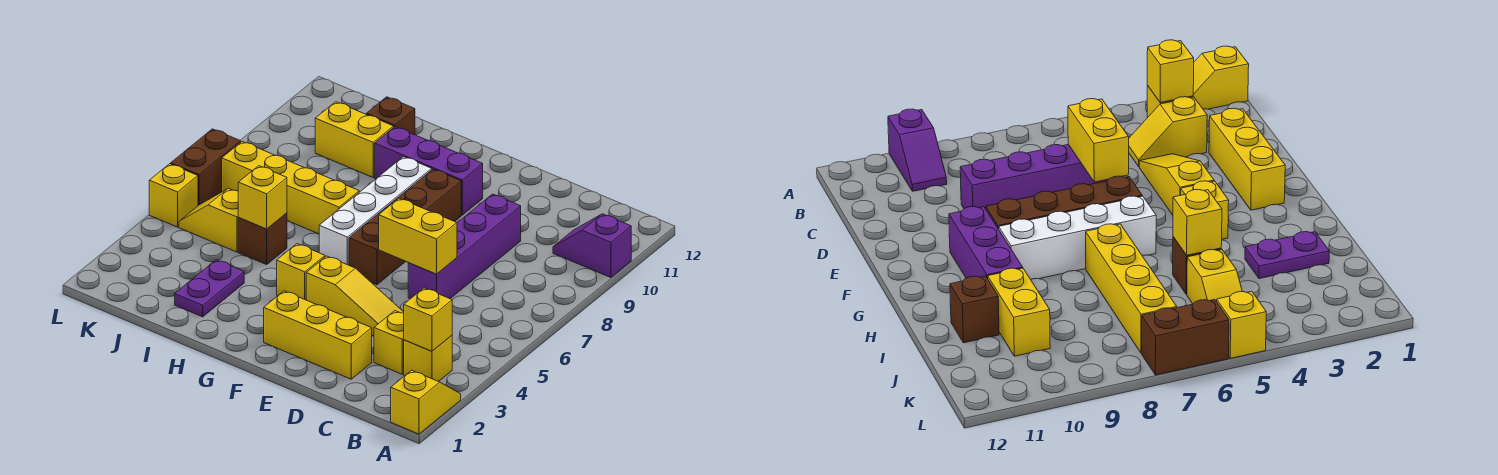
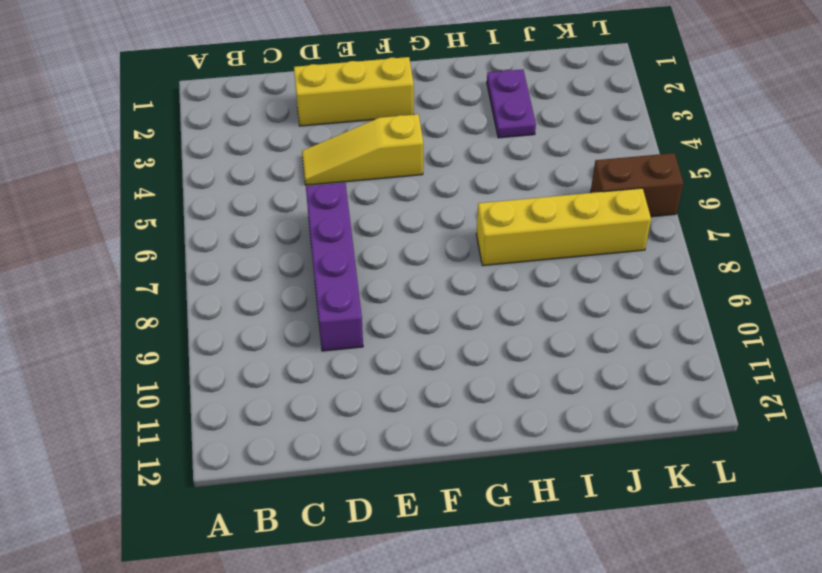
brown 1x2 brick [591,153,683,217] -> brown 1x2 brick turned to [171,129,241,206]
none -> yellow 1x2 slope [391,370,461,434]
none -> purple 1x2 slope [553,214,631,278]
none -> yellow 1x1 brick [404,336,452,382]

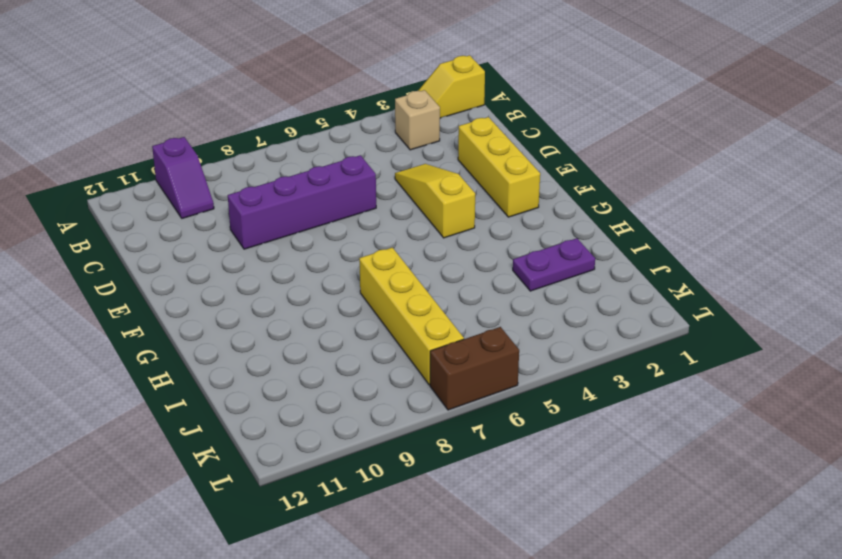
tan 1x1 brick [395,90,440,150] -> yellow 1x1 brick [404,336,452,382]
none -> yellow 1x2 slope [374,311,404,374]
none -> brown 1x4 brick [349,169,461,285]
none -> purple 1x3 brick [375,127,483,215]

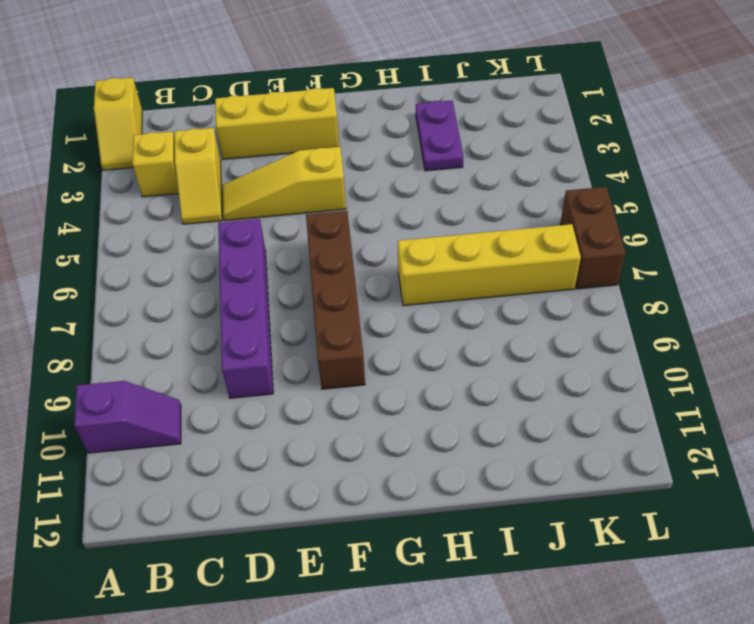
none -> purple 1x3 brick [375,127,483,215]
none -> yellow 1x1 brick [277,244,325,300]
none -> white 1x4 brick [319,157,432,265]

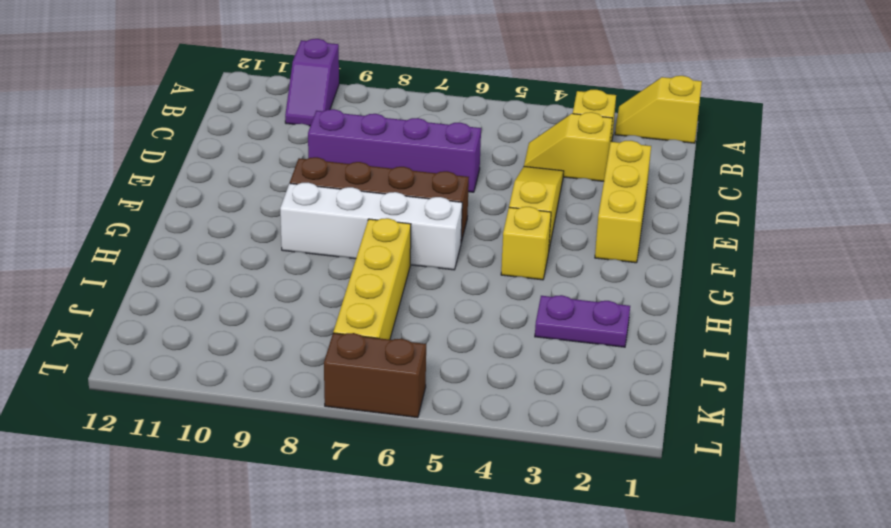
none -> purple 1x3 brick [375,127,483,215]
none -> brown 1x1 brick [238,213,287,265]
none -> yellow 1x2 brick [315,102,394,177]

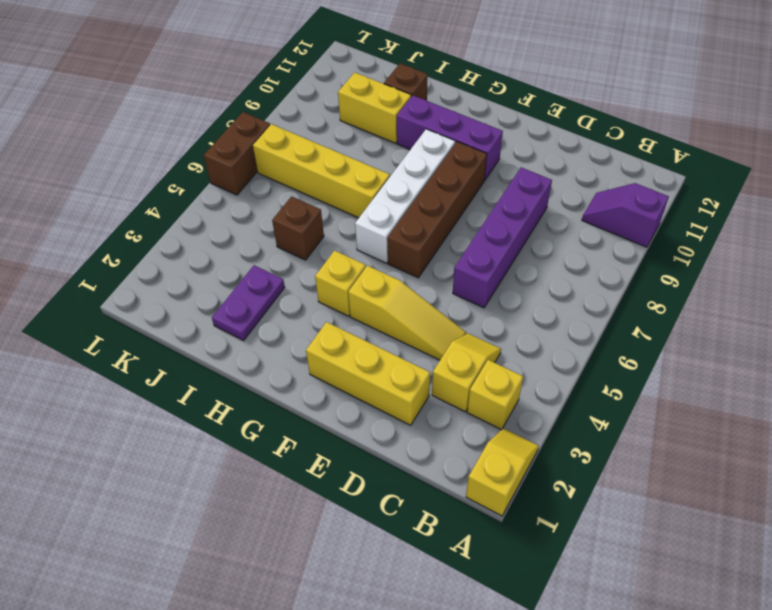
none -> yellow 1x2 slope [179,188,239,252]
none -> yellow 1x1 brick [149,164,198,227]
none -> yellow 1x1 brick [404,288,452,351]

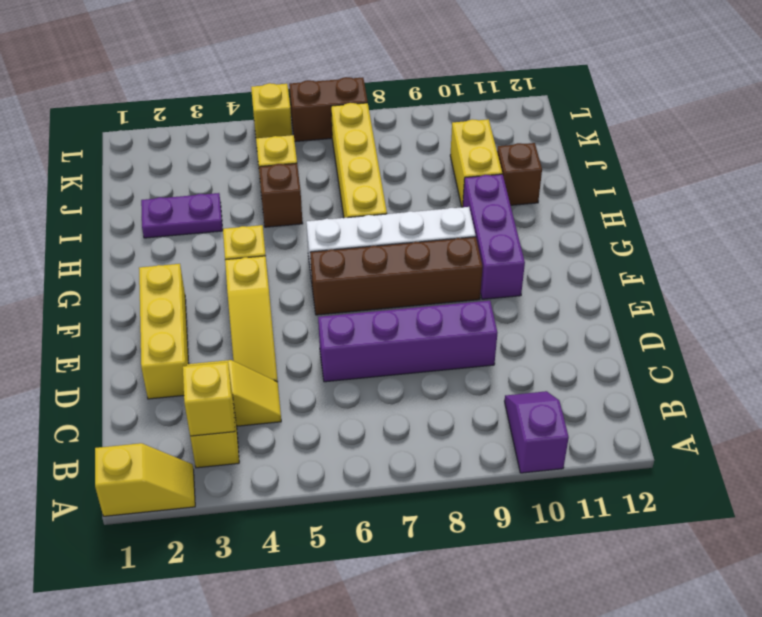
none -> yellow 1x2 brick [379,198,457,274]
none -> yellow 1x1 brick [238,166,287,229]

